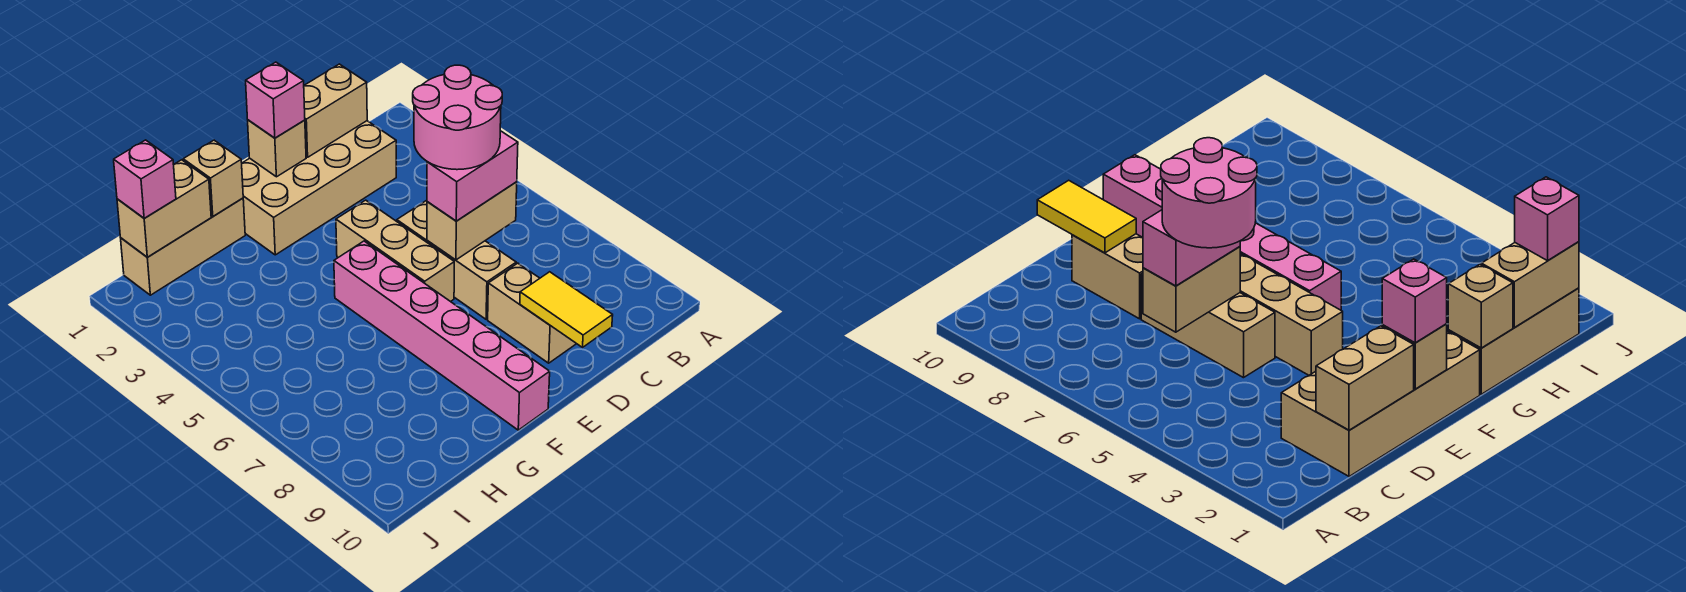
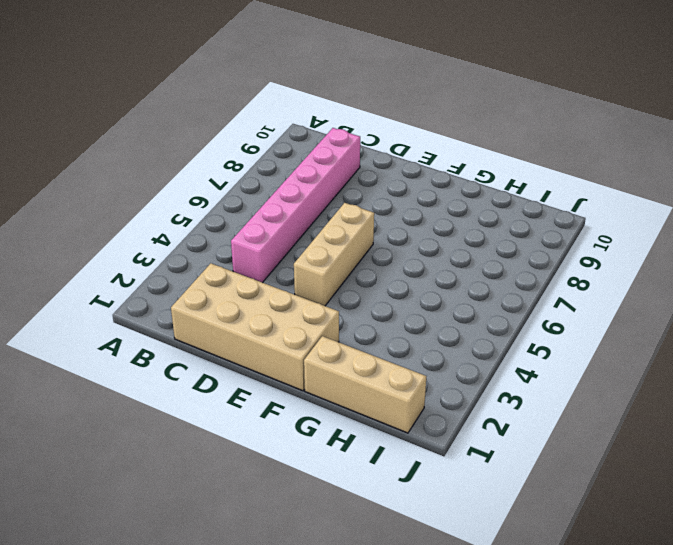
pink 1x6 brick [231,128,360,283] -> pink 1x6 brick moved to [334,241,550,430]
none -> tan 1x3 brick [397,201,516,319]
none -> tan 1x2 brick [488,263,576,363]
none -> tan 1x2 brick [304,64,367,157]

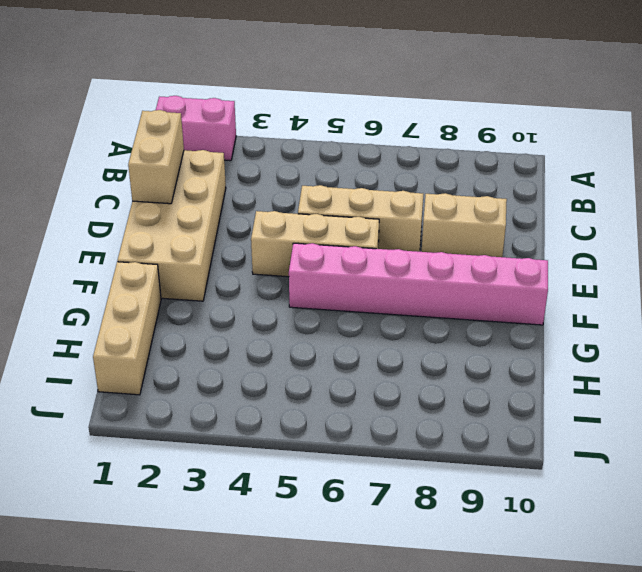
pink 1x2 brick [156,96,236,161] -> pink 1x2 brick turned to [427,131,518,221]
none -> tan 1x2 brick [427,182,517,260]
none -> yellow 1x2 tile [520,272,613,347]
none -> tan 1x1 brick [248,120,306,177]

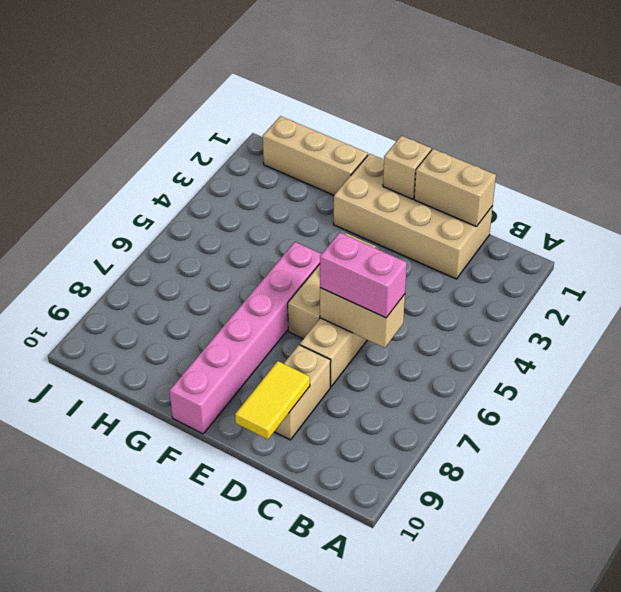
none -> tan 1x1 brick [183,140,243,216]
none -> tan 1x2 brick [117,160,211,257]
none -> pink 1x1 brick [246,62,305,138]

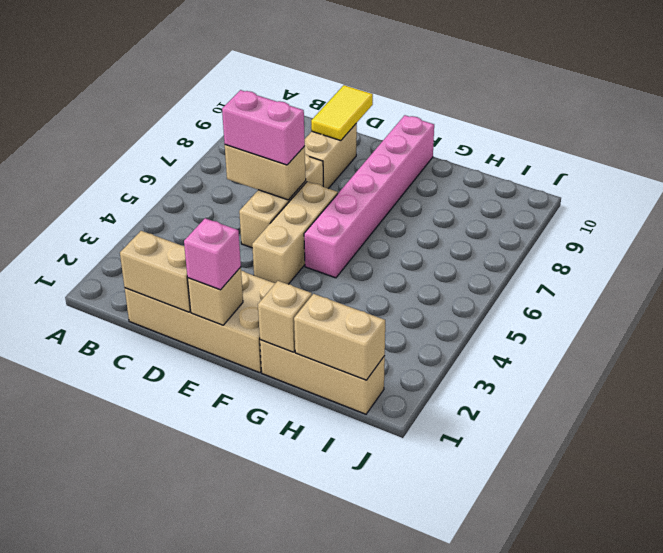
none -> pink 1x1 brick [114,140,176,218]
none -> pink 2x2 round brick [413,65,502,170]

